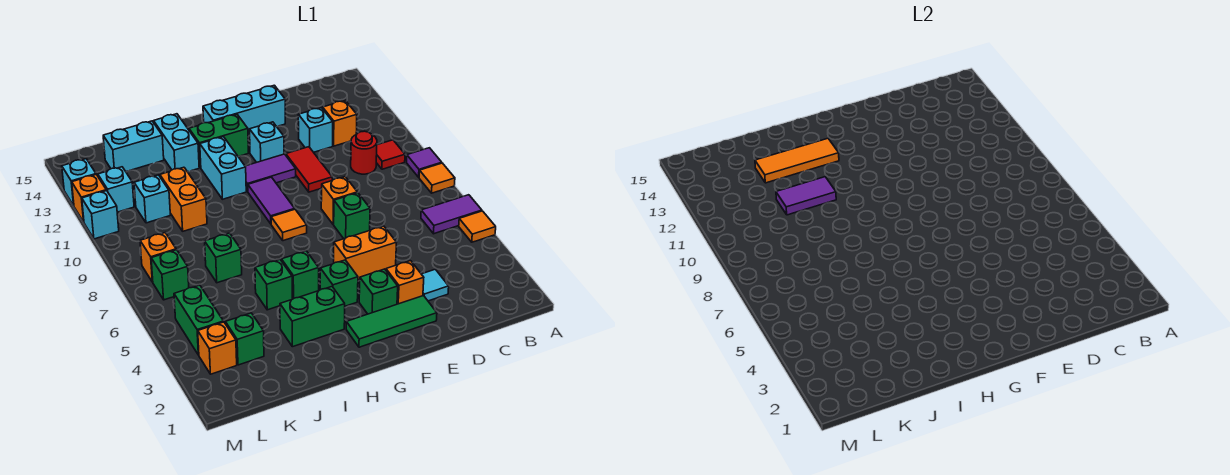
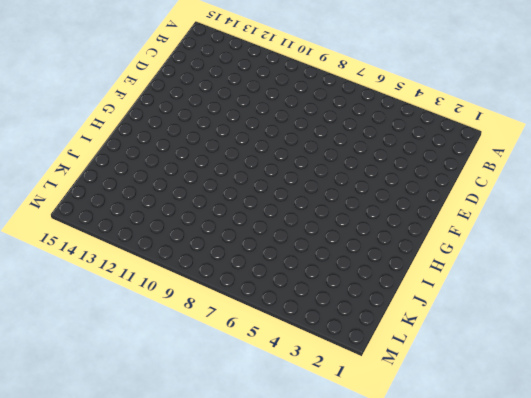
none -> orange 1x1 tile [459,211,496,242]
none -> purple 1x2 tile [421,195,482,234]
none -> orange 1x1 tile [419,163,455,193]
none -> purple 1x1 tile [407,148,442,177]

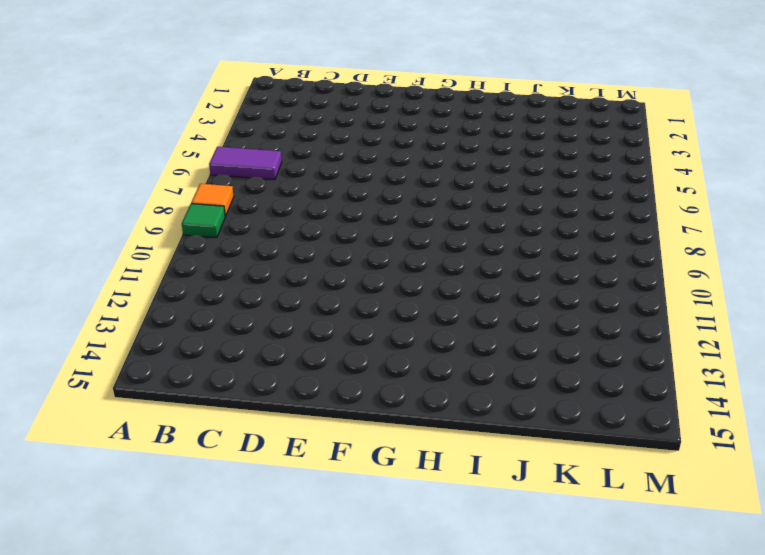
green 1x1 tile [182,204,225,238] -> purple 1x1 tile [407,148,442,177]
none -> orange 1x1 tile [459,211,496,242]
none -> red 1x1 tile [376,140,405,169]
none -> red 1x1 round brick [351,131,377,174]
none -> orange 1x1 brick [323,101,357,146]

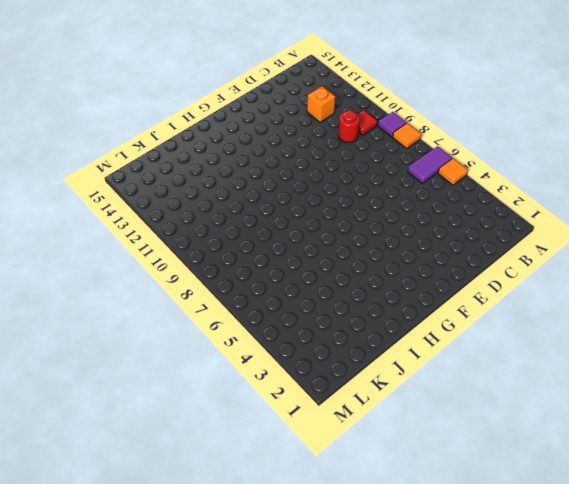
none -> cyan 1x1 tile [422,269,449,301]
none -> cyan 1x1 brick [298,108,333,152]
none -> green 1x3 tile [346,296,437,347]
none -> orange 1x1 brick [386,261,424,304]

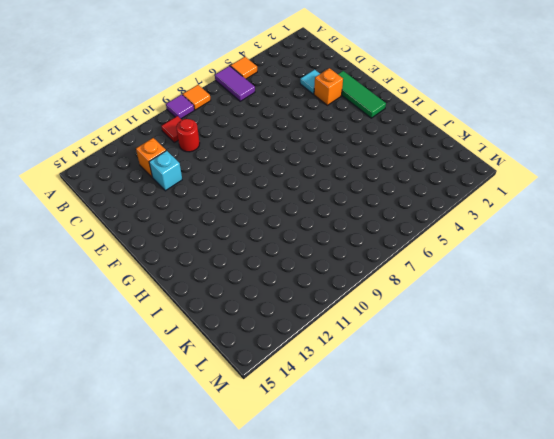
none -> orange 1x2 brick [334,226,396,280]
none -> green 1x1 brick [334,193,370,239]
none -> orange 1x1 brick [321,177,357,225]
none -> red 1x2 tile [286,147,332,192]

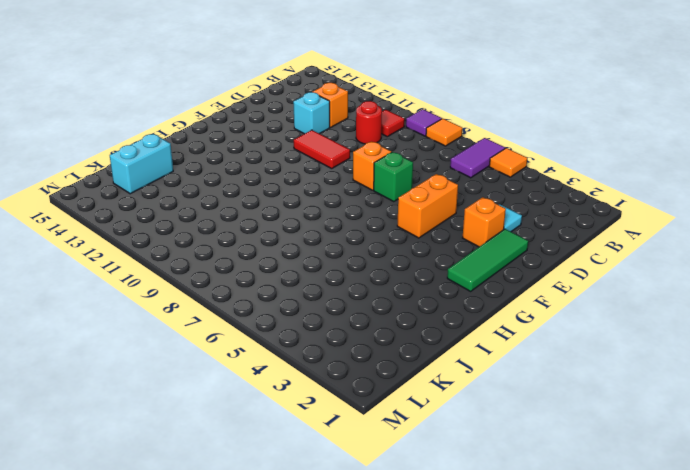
none -> cyan 1x3 brick [203,85,285,135]
none -> green 1x1 brick [359,269,398,314]
none -> purple 1x2 tile [245,154,296,191]
none -> cyan 1x1 brick [250,122,284,162]

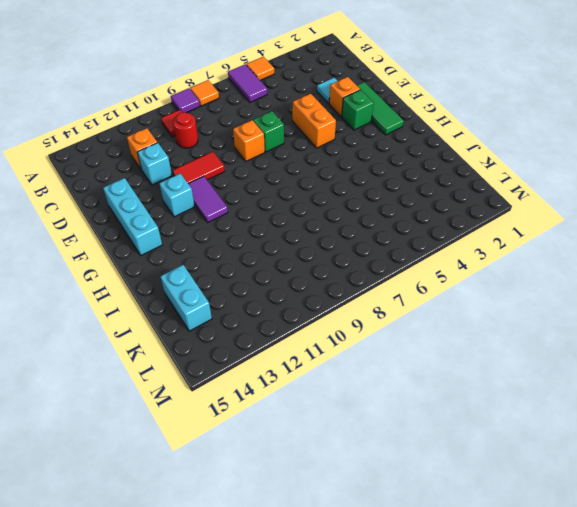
none -> green 1x1 brick [320,260,358,306]
none -> orange 1x1 tile [271,209,307,241]
none -> purple 1x2 tile [248,177,294,224]
none -> green 1x2 brick [189,114,248,168]

